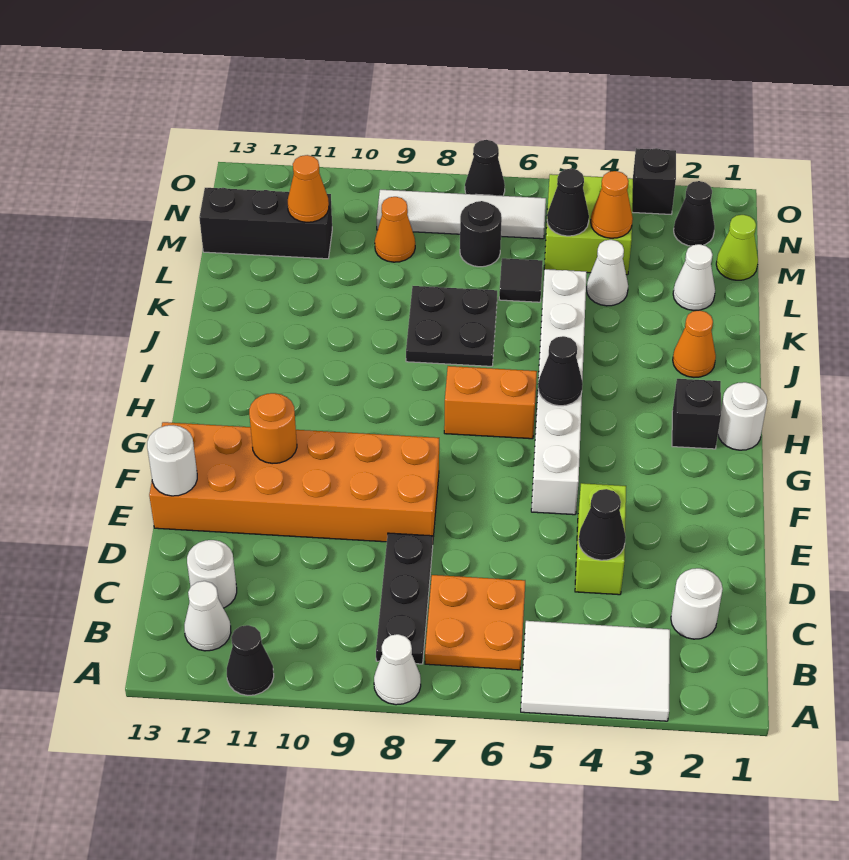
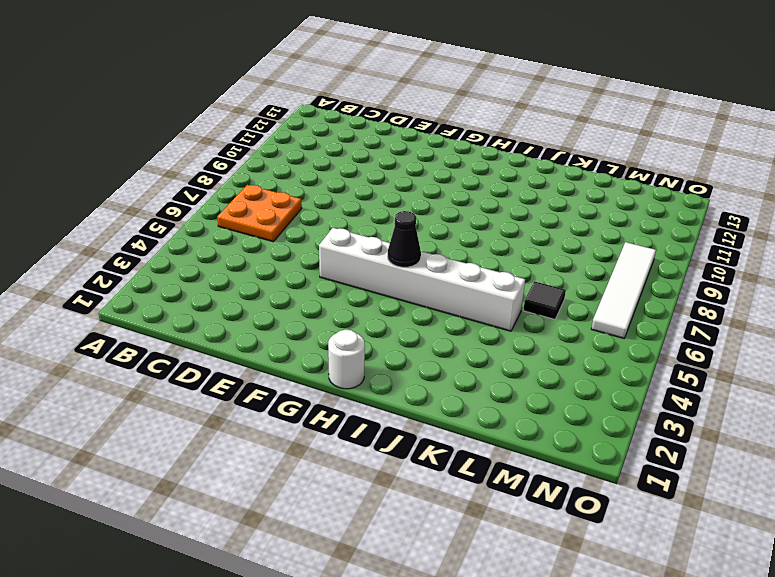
none -> white 2x3 tile [521,621,670,721]
none -> white 1x1 cone [374,634,421,705]
none -> black 1x1 cone [227,625,274,695]
none -> black 1x3 plate [376,533,433,664]

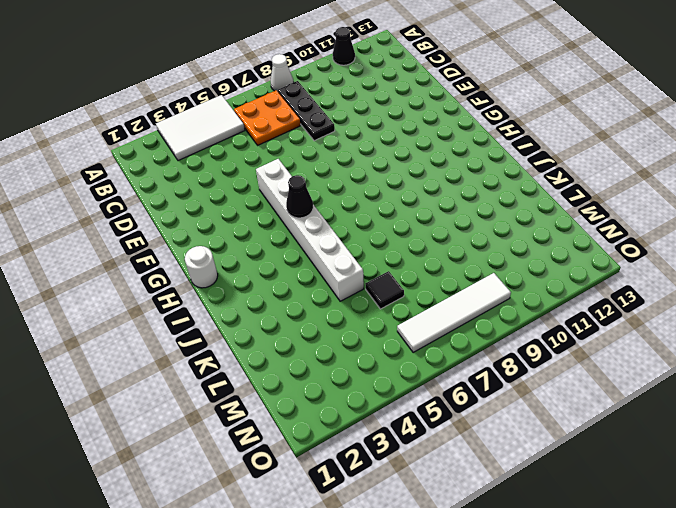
none -> white 1x1 cone [184,581,231,651]
none -> white 1x1 round brick [671,568,723,639]
none -> white 1x1 round brick [187,540,237,608]
none -> lime 1x2 brick [575,483,626,595]

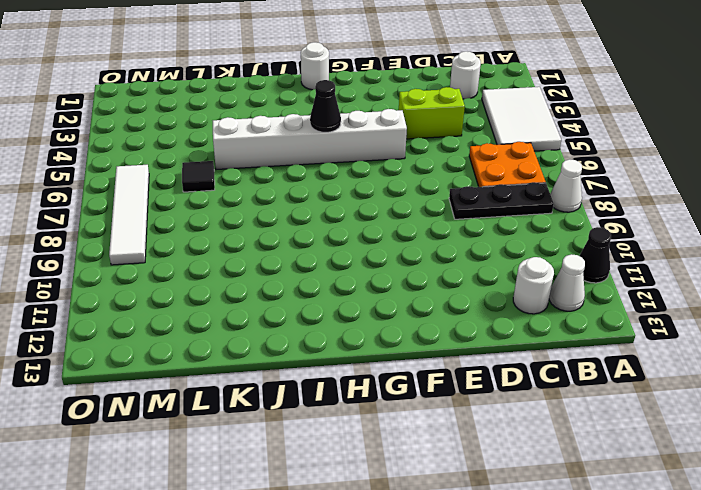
none -> orange 2x6 brick [149,422,439,542]
none -> black 1x1 brick [672,379,721,449]
none -> orange 1x2 brick [444,366,537,439]
none -> orange 1x1 cone [673,310,716,377]

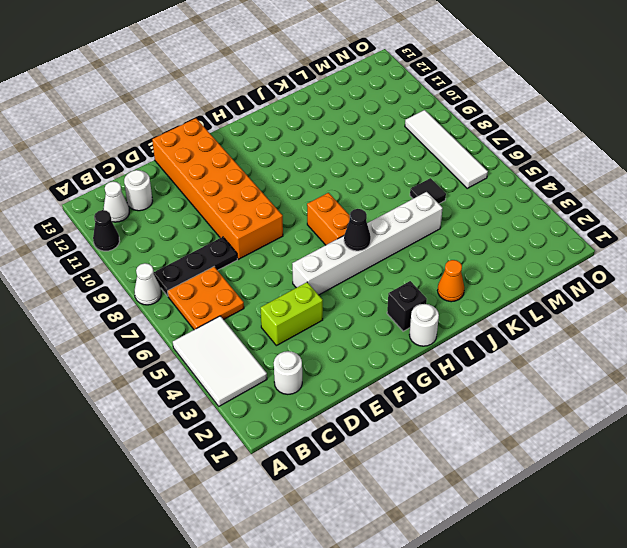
none -> black 2x2 plate [406,286,497,366]
none -> white 1x1 cone [673,244,715,310]
none -> white 1x1 cone [587,240,628,306]
none -> lime 1x1 cone [716,215,758,280]

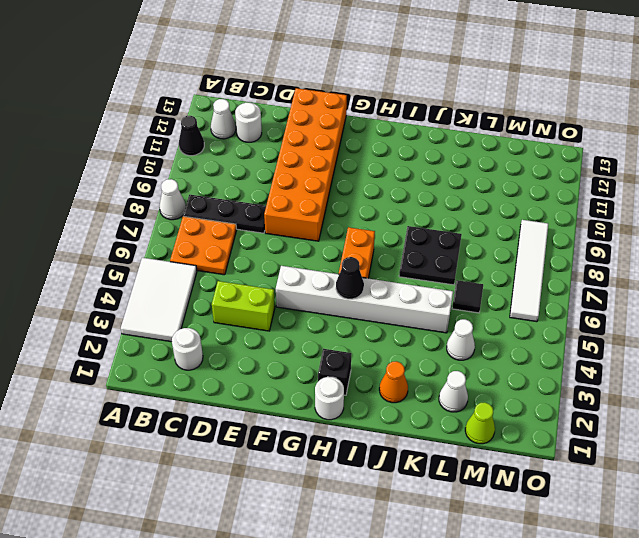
none -> lime 2x2 brick [544,174,633,275]
none -> black 1x1 round brick [460,201,502,267]
none -> orange 1x1 cone [375,197,415,262]
none -> black 1x3 brick [199,188,332,259]

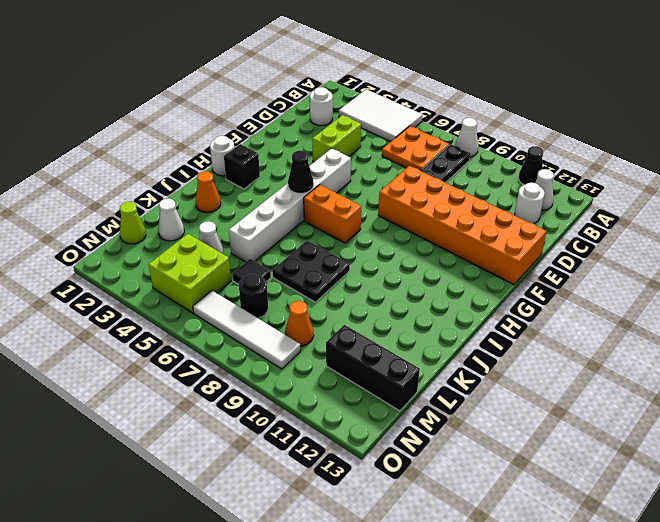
none -> black 1x1 cone [674,181,715,246]
none -> black 1x1 brick [632,148,676,214]
none -> black 1x1 cone [465,140,505,196]
none -> black 1x1 cone [579,489,626,560]

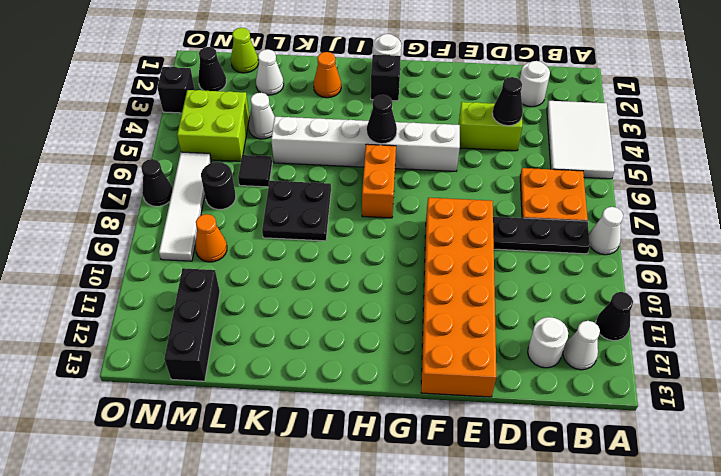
none -> white 1x1 round brick [147,425,197,496]
none -> orange 1x1 round brick [249,393,297,464]
none -> orange 1x1 cone [591,171,633,238]
none -> black 1x1 cone [547,169,589,236]

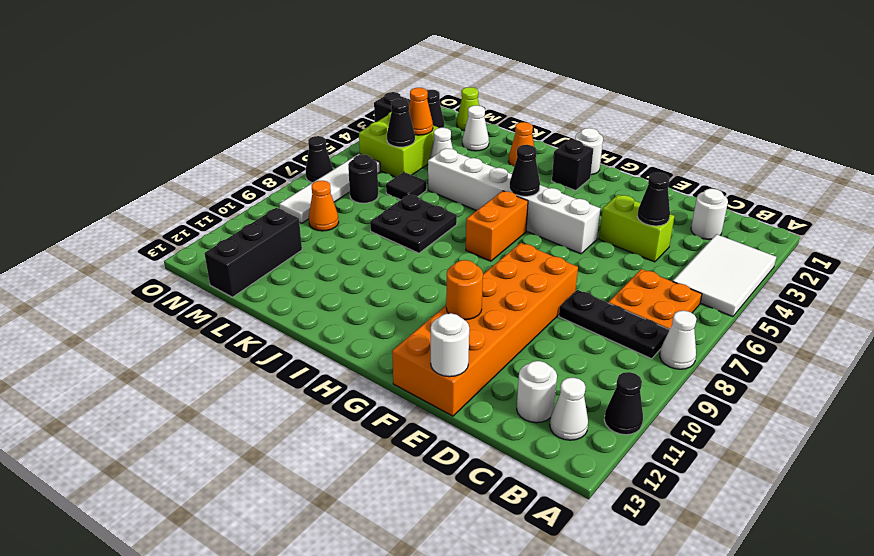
none -> orange 1x1 cone [288,155,329,222]

